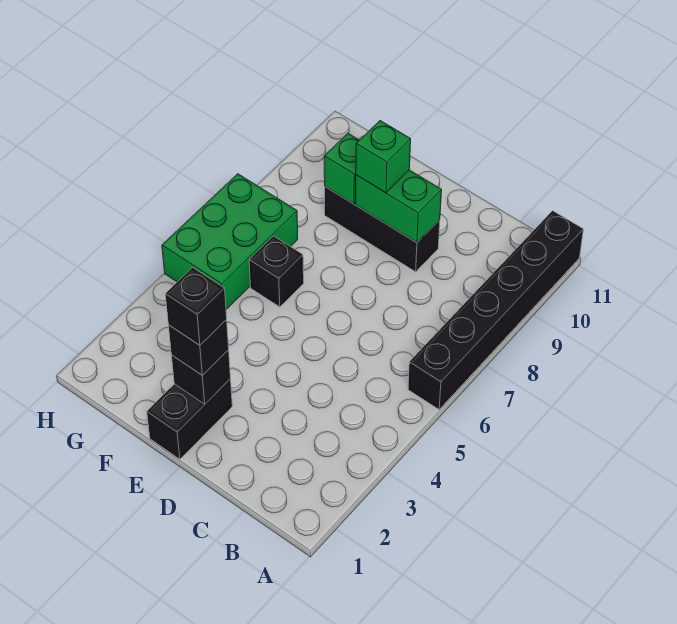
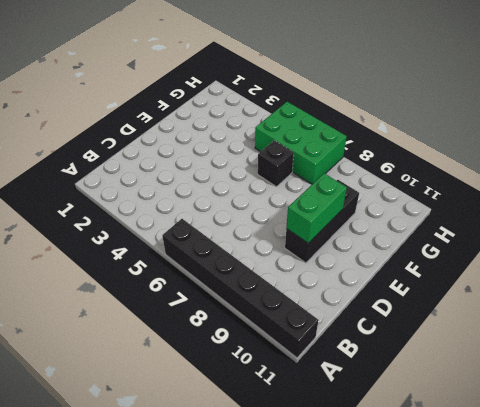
none -> black 1x2 brick [147,379,232,459]
none -> black 1x1 brick [171,350,230,404]

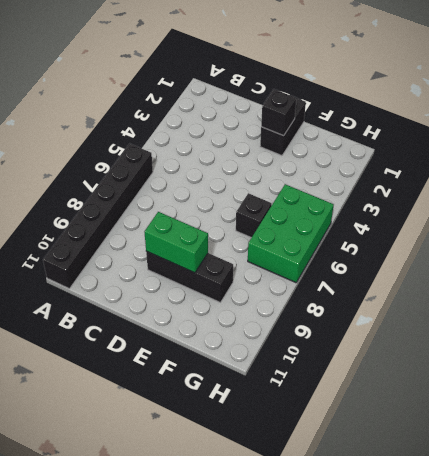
none -> green 1x1 brick [324,133,359,204]
none -> black 1x1 brick [168,320,229,375]

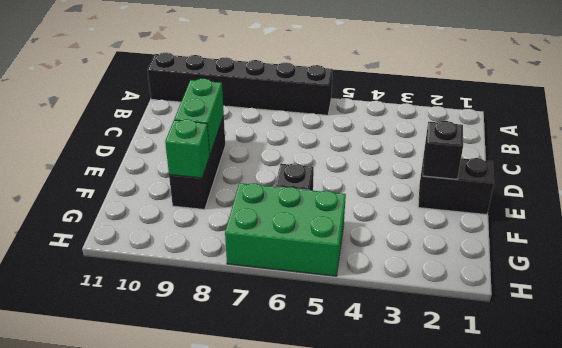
none -> black 1x1 brick [168,320,229,375]
none -> green 1x1 brick [356,121,411,193]

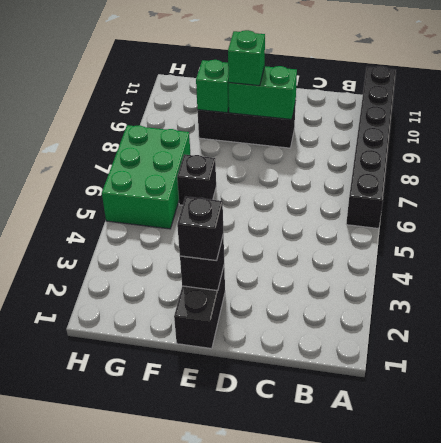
none -> black 1x1 brick [165,268,227,345]

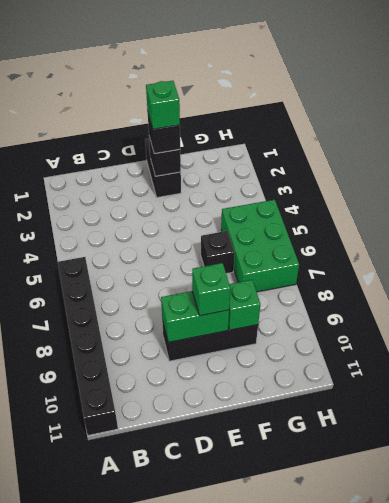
green 1x1 brick [146,81,180,129] -> black 1x1 brick [165,268,227,345]

